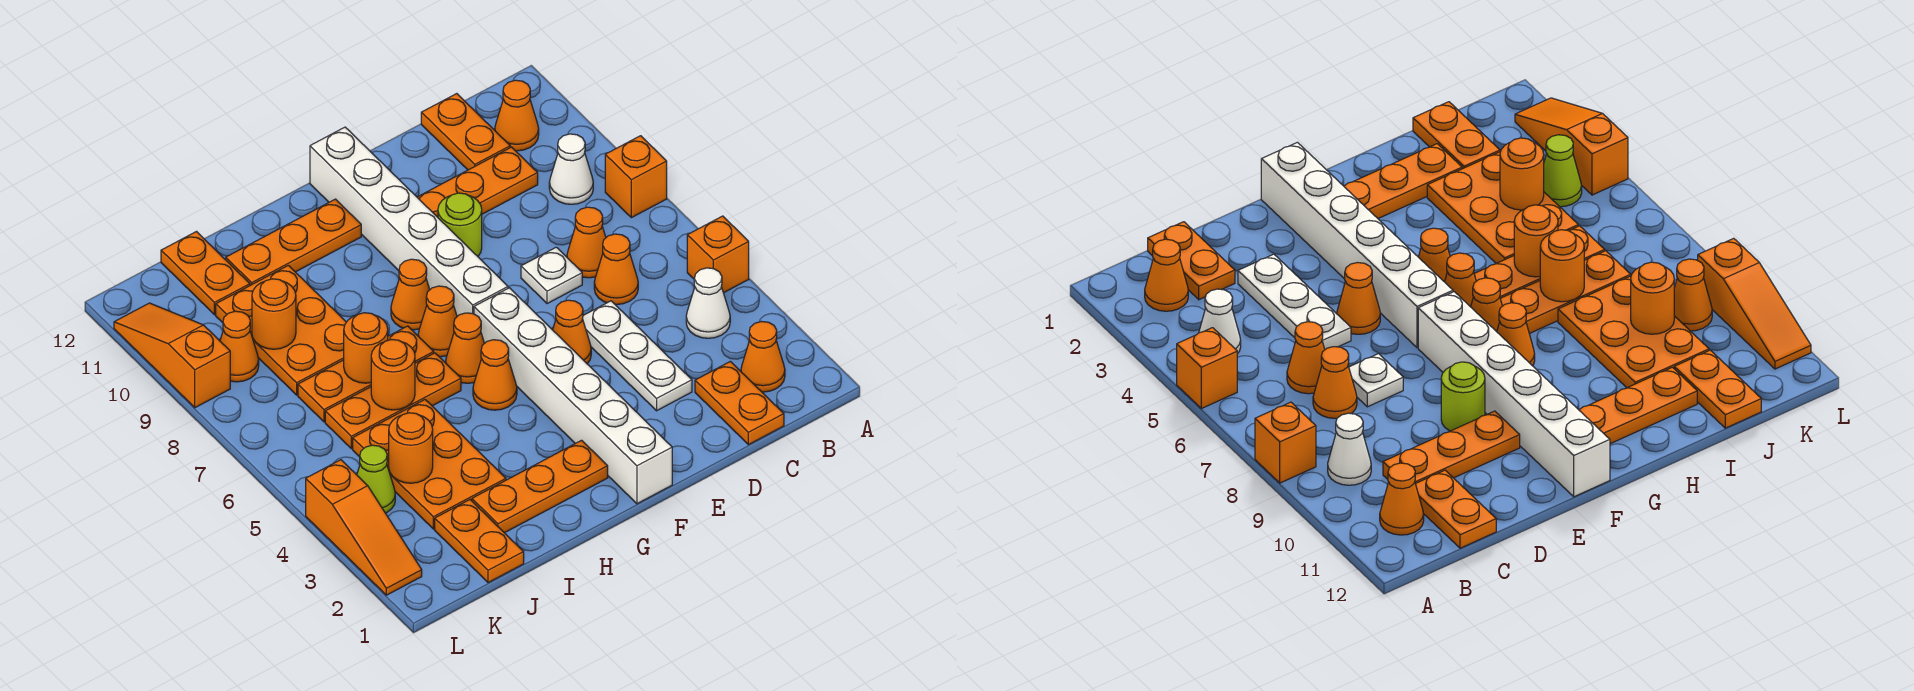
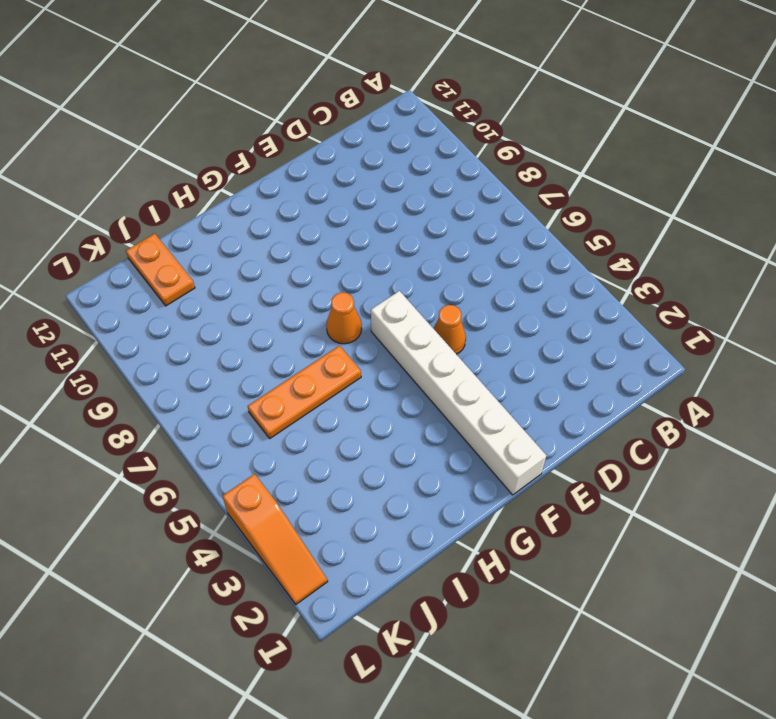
none -> orange 1x1 brick [687,216,749,293]
none -> orange 1x1 brick [605,136,667,218]
none -> orange 1x1 cone [741,322,785,392]
none -> white 1x1 cone [686,268,730,338]

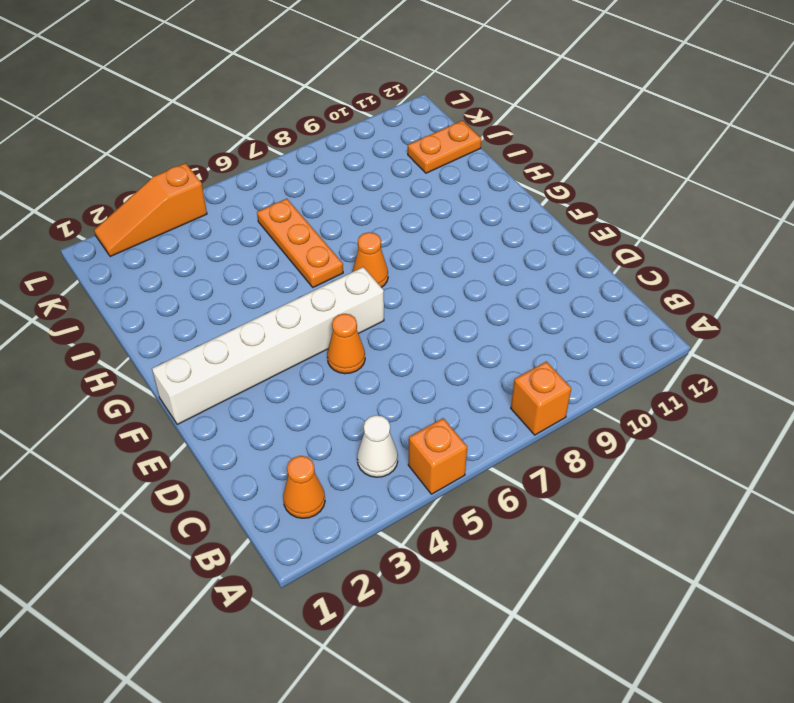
none -> white 1x1 cone [549,134,593,204]
none -> orange 1x1 cone [495,80,539,151]
none -> orange 1x2 plate [695,362,784,445]
none -> orange 1x1 cone [594,234,638,305]

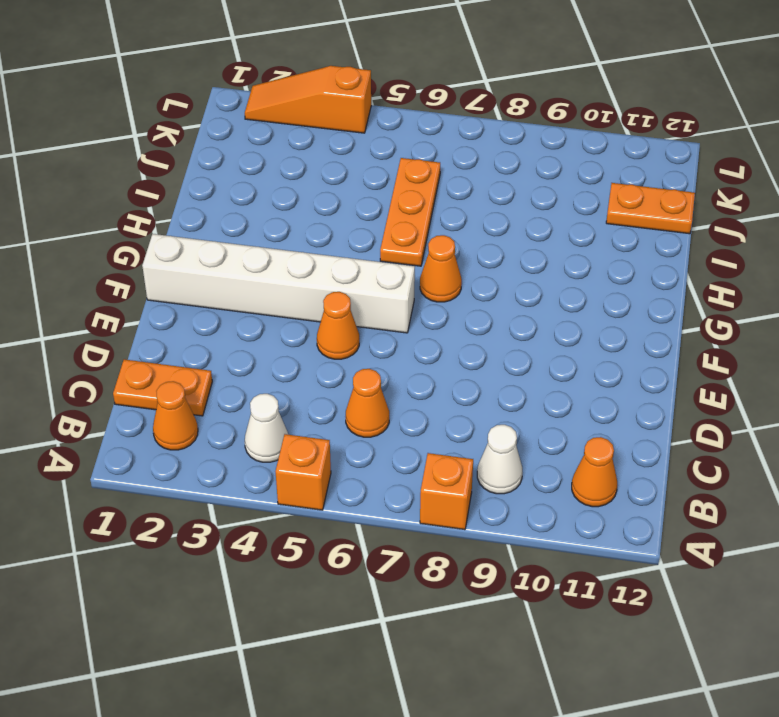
none -> orange 1x1 cone [567,207,606,278]
none -> orange 1x3 plate [417,147,538,217]
none -> orange 1x2 plate [421,94,510,170]
none -> white 1x3 plate [583,301,692,411]

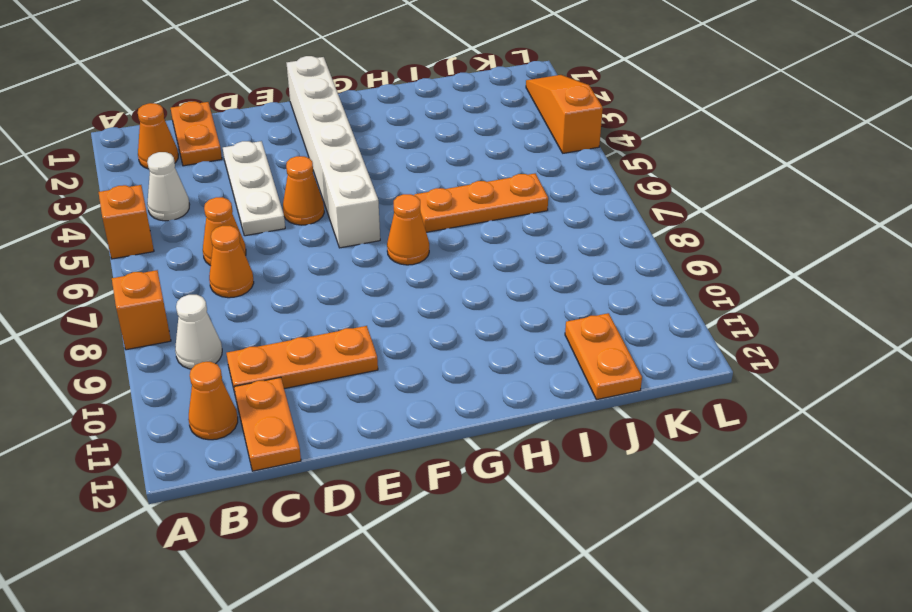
none -> white 1x1 plate [521,247,582,304]
none -> lime 1x1 round brick [438,193,482,256]
none -> white 1x6 brick [310,127,508,316]
none -> orange 1x3 plate [472,440,608,533]

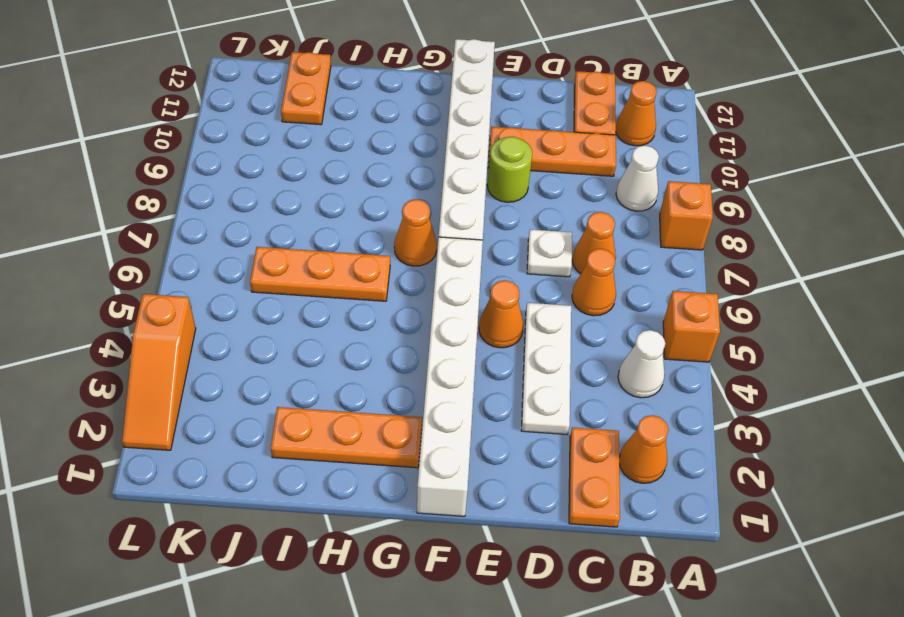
none -> orange 1x1 cone [473,340,517,410]
none -> orange 1x1 cone [446,313,484,383]
none -> orange 1x1 cone [391,259,430,330]
none -> orange 1x3 plate [226,199,361,285]

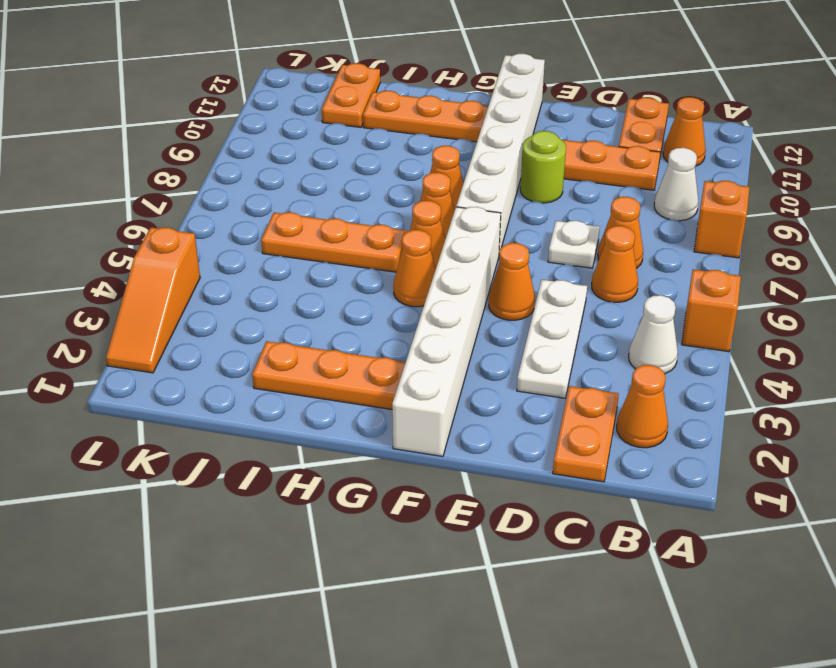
none -> orange 1x3 plate [298,326,434,422]
none -> orange 2x3 plate [353,400,506,529]
none -> orange 2x3 plate [216,265,346,395]
none -> orange 1x2 plate [435,500,524,583]

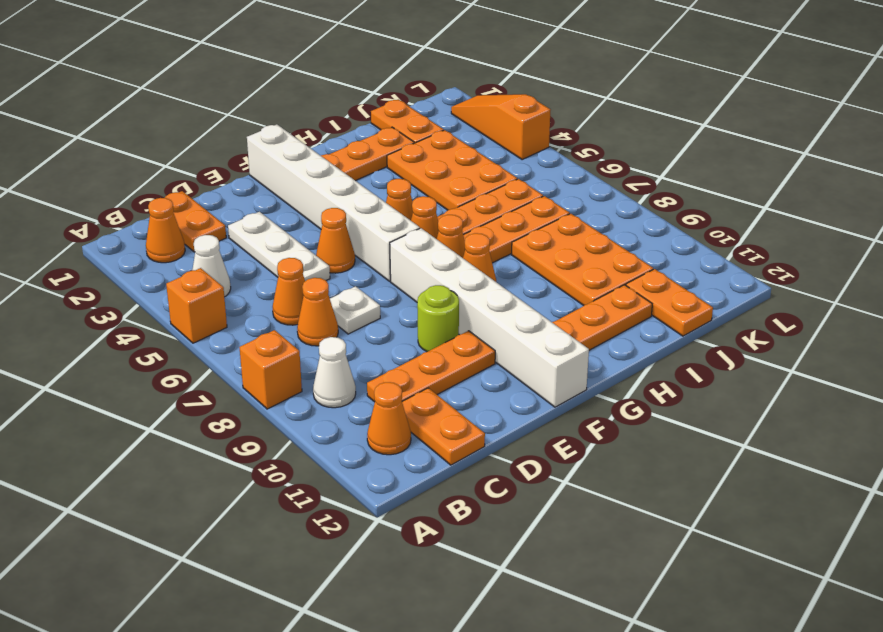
none -> lime 1x1 cone [357,445,395,513]
none -> orange 1x1 cone [220,311,259,382]
none -> orange 1x3 slope [114,303,230,408]
none -> orange 1x1 round brick [371,340,415,410]

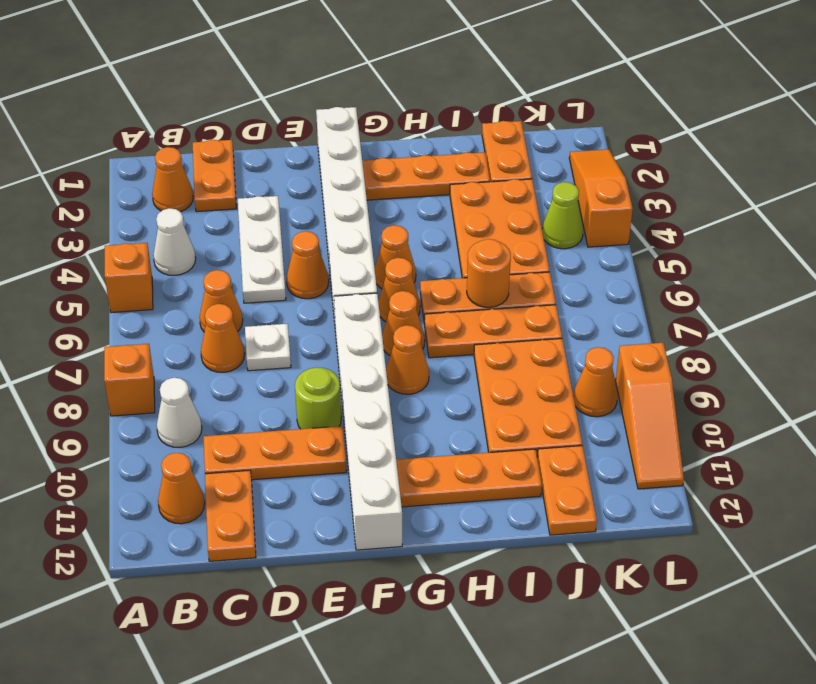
none -> orange 1x1 round brick [344,313,388,383]
none -> orange 1x1 round brick [389,413,433,483]
none -> orange 1x1 round brick [252,279,296,349]

